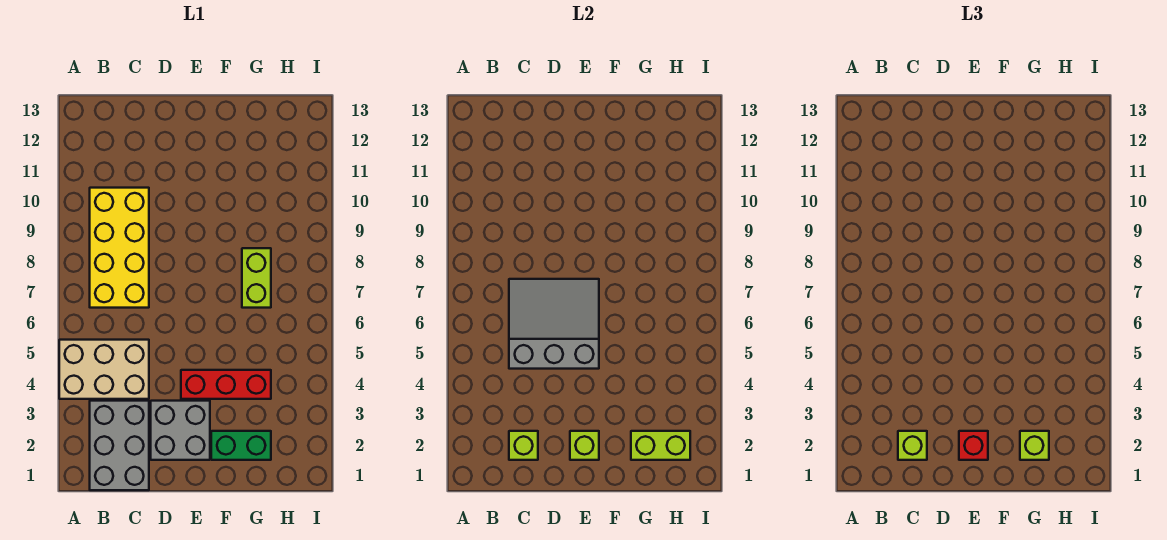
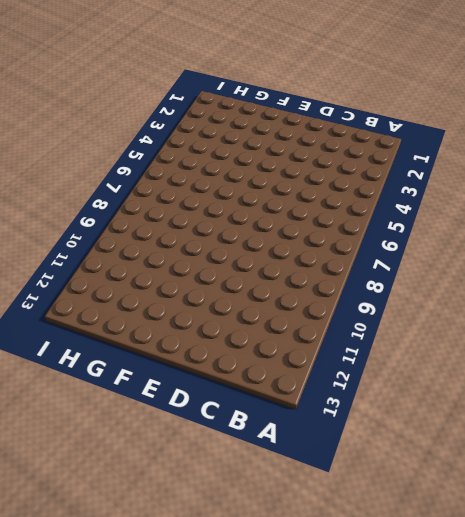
none -> tan 2x3 brick [59,340,149,399]
none -> grey 2x3 brick [90,401,149,490]
none -> yellow 2x4 brick [90,188,149,308]

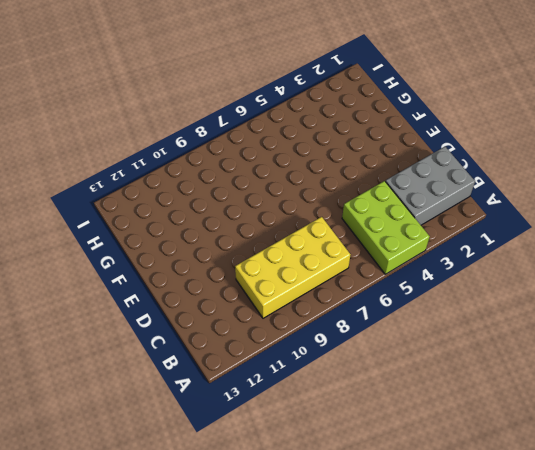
lime 2x3 brick [342,181,430,274] -> tan 2x3 brick [59,340,149,399]
none -> grey 2x2 brick [151,401,210,460]
none -> red 1x3 brick [181,370,271,399]
none -> green 1x2 brick [211,431,271,460]

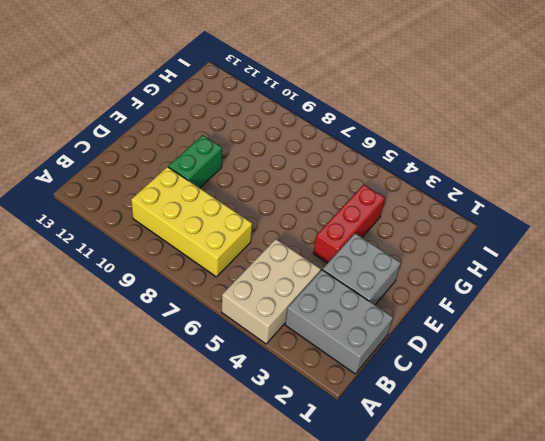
green 1x2 brick [168,135,222,188] -> green 1x2 brick moved to [211,431,271,460]
none -> lime 1x2 brick [242,248,271,308]
none -> lime 1x1 brick [509,431,538,460]
none -> grey 3x3 slope [509,279,599,369]

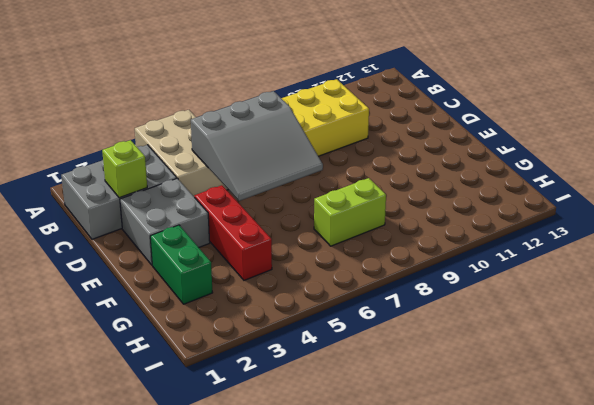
grey 3x3 slope [191,91,323,201] -> grey 3x3 slope turned to [509,279,599,369]
none -> lime 1x1 brick [570,431,599,460]
none -> lime 1x2 brick [631,431,690,460]
none -> lime 1x1 brick [898,431,927,460]

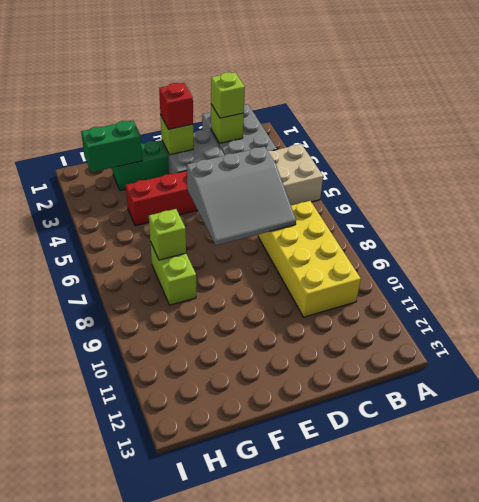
green 1x2 brick [81,120,142,172] -> lime 1x2 brick [631,431,690,460]
lime 1x1 brick [149,209,186,260] -> lime 1x1 brick moved to [1020,431,1049,460]

